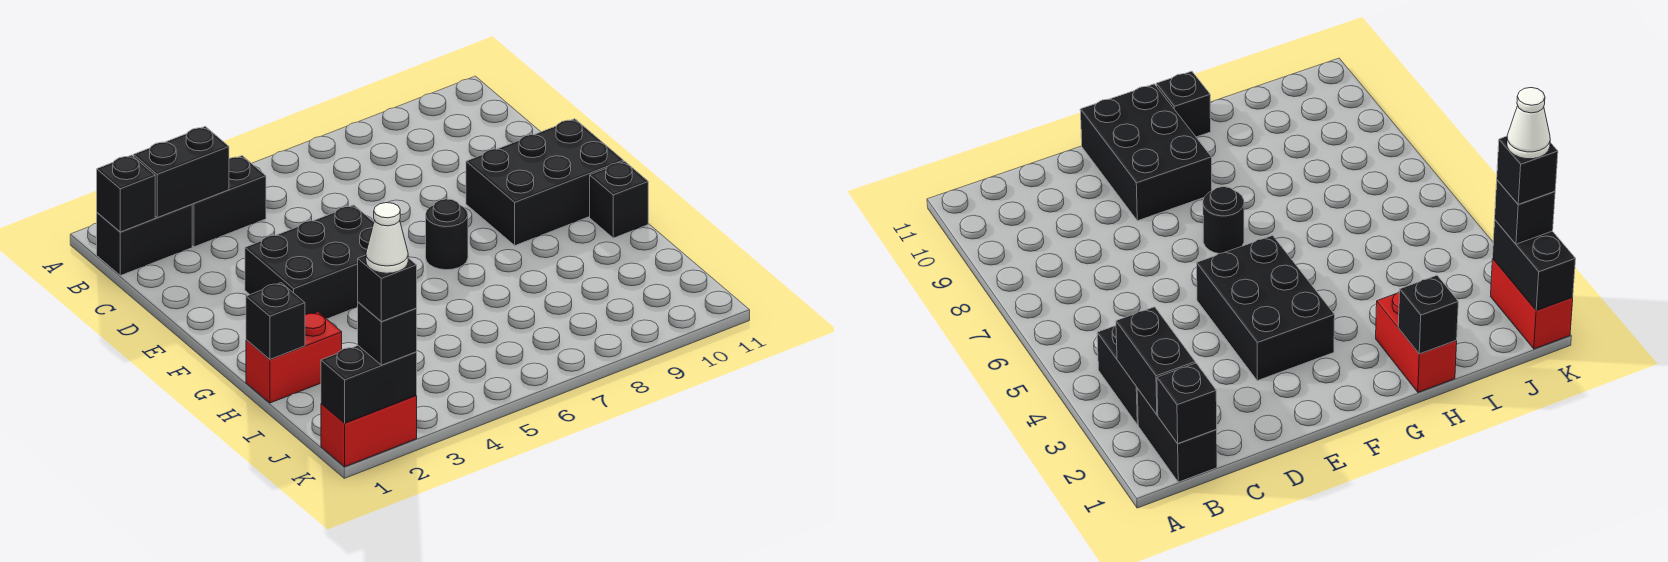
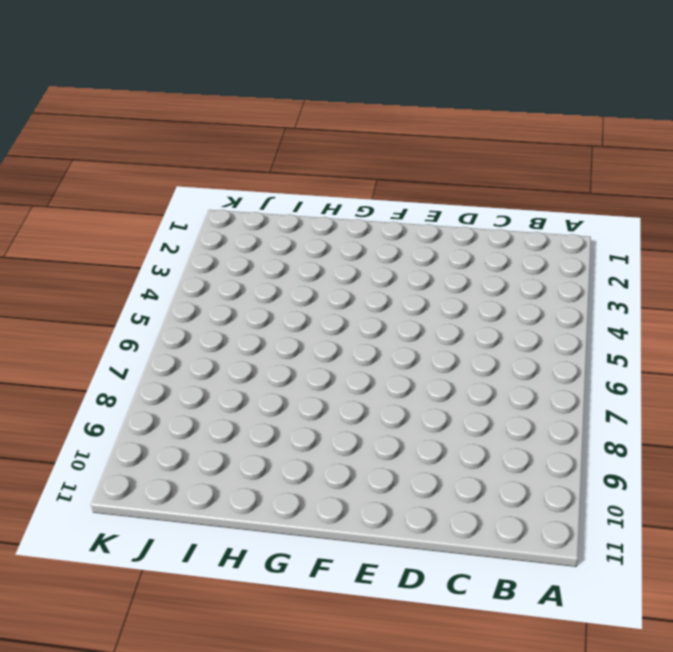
none -> black 1x2 brick [97,205,192,276]
none -> black 1x2 brick [192,156,266,247]
none -> black 2x3 brick [245,205,374,319]

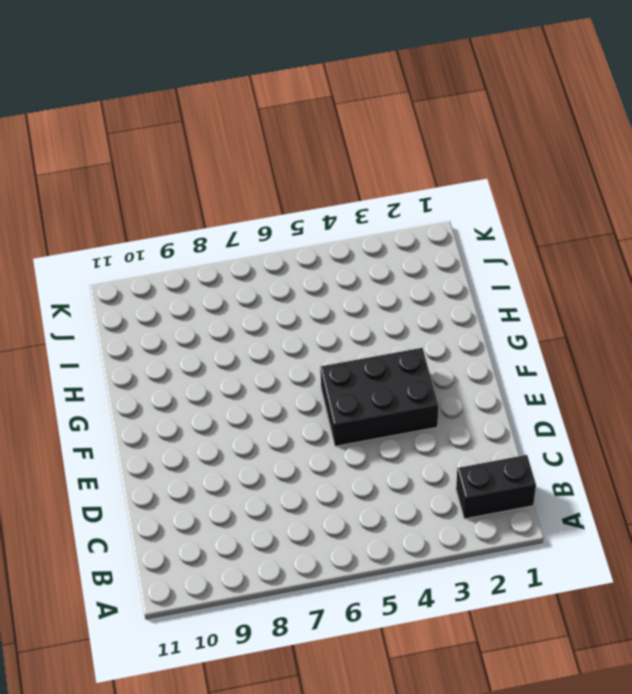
none -> black 1x2 brick [192,156,266,247]
none -> black 2x3 brick [466,119,624,245]
none -> black 1x1 round brick [426,199,468,270]

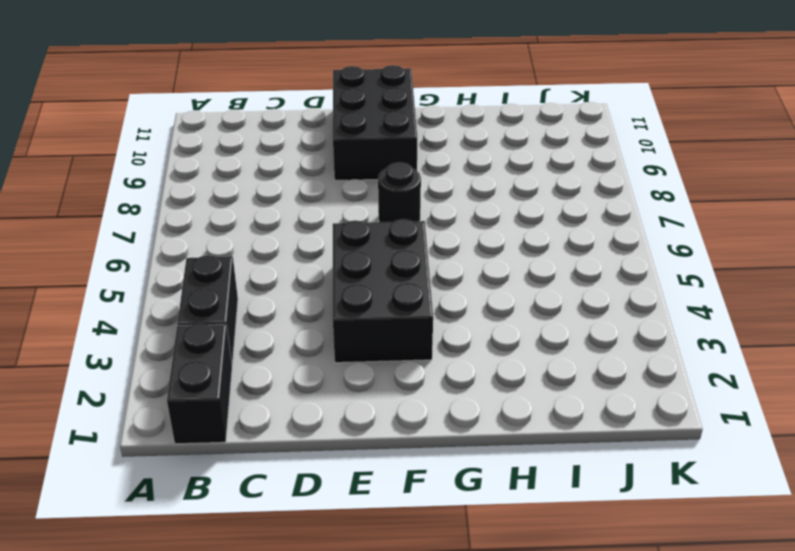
none -> black 1x1 brick [590,161,648,238]
none -> red 1x2 brick [246,312,342,403]
none -> red 1x2 brick [321,396,417,467]

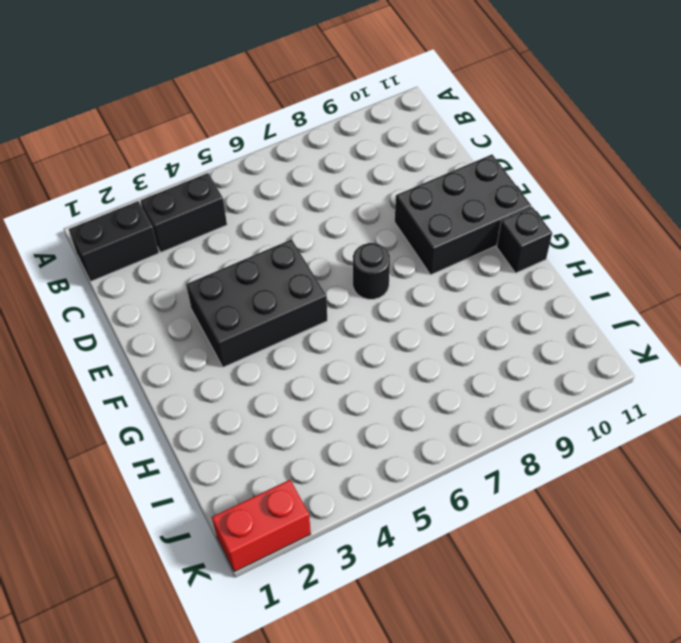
none -> red 1x2 brick [246,312,342,403]
none -> black 1x1 brick [97,155,155,232]
none -> black 1x2 brick [133,126,229,218]

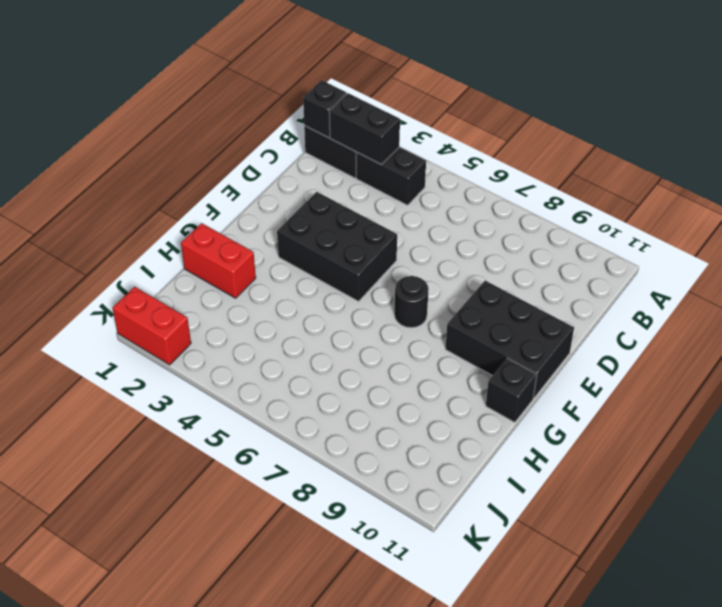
none -> black 1x1 brick [246,283,305,359]
none -> black 1x2 brick [321,346,417,423]
none -> black 1x1 brick [358,302,417,365]

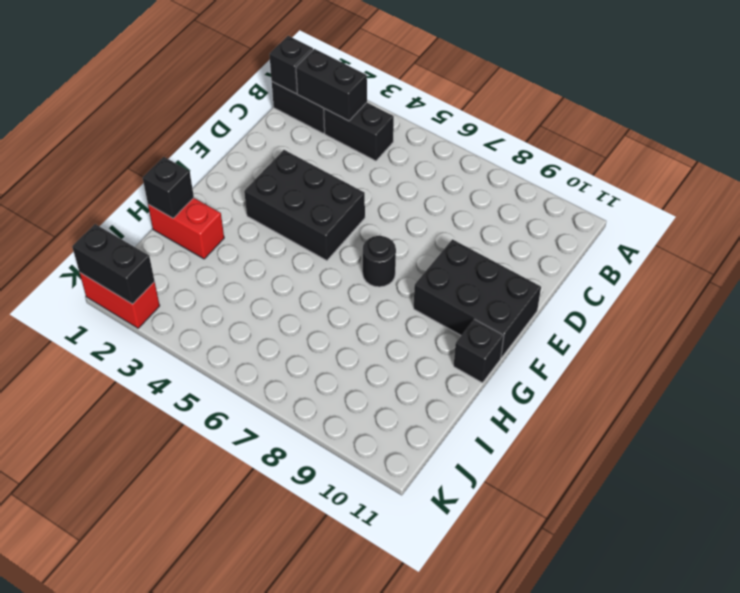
none -> black 1x1 brick [358,302,417,365]
none -> black 1x1 brick [358,255,417,322]
none -> white 1x1 cone [366,203,408,273]

